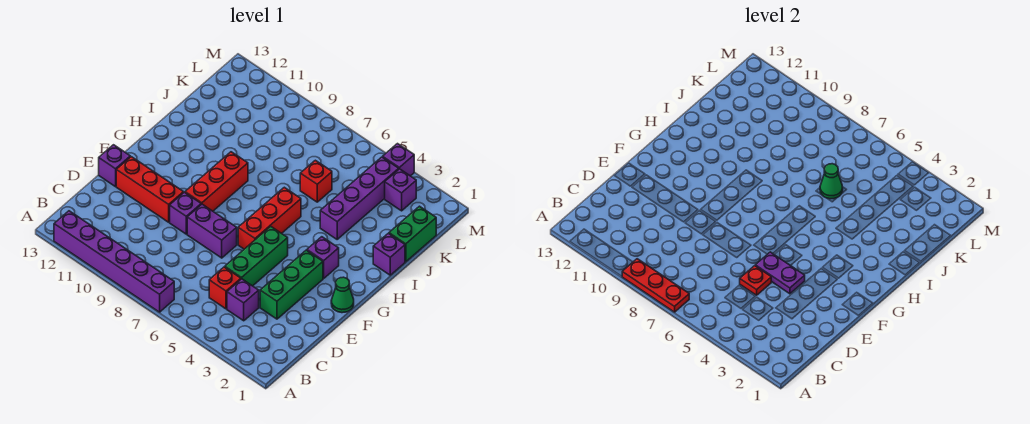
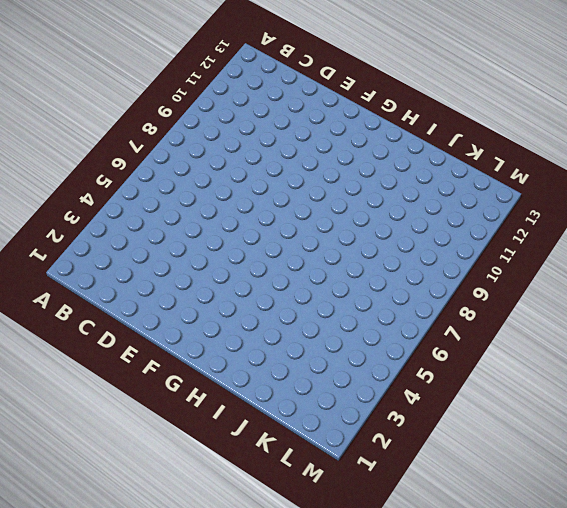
none -> purple 1x6 brick [54,211,174,312]
none -> purple 1x1 brick [227,279,259,321]
none -> red 1x1 brick [209,267,241,309]

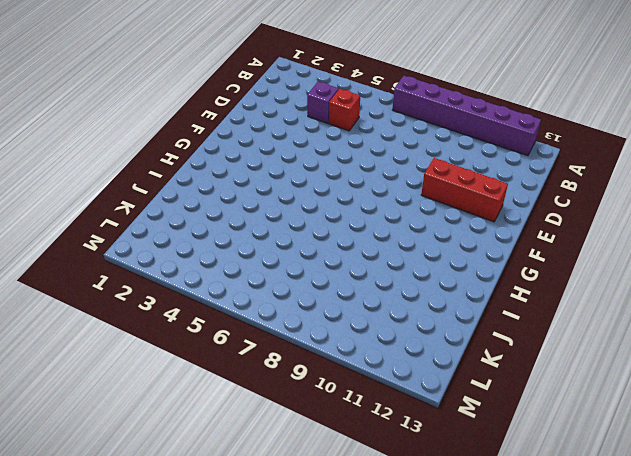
none -> green 1x3 brick [260,250,323,319]
none -> green 1x3 brick [225,226,288,286]
none -> purple 1x2 brick [187,204,237,258]

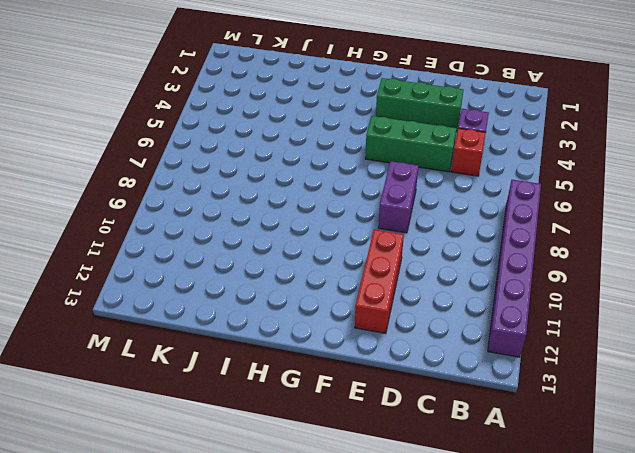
none -> purple 1x1 brick [170,192,201,234]
none -> purple 1x1 brick [99,145,130,187]
none -> green 1x1 cone [331,277,354,313]

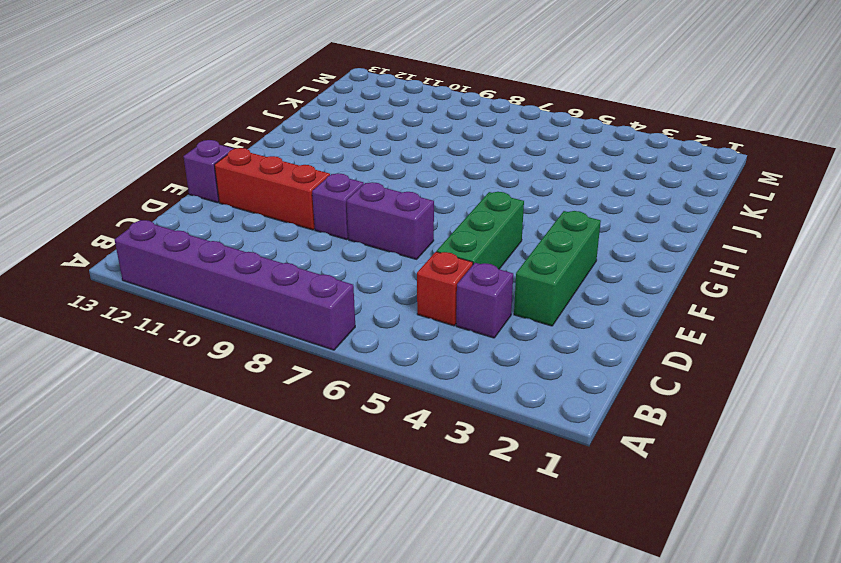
none -> green 1x1 cone [331,277,354,313]
none -> red 1x3 brick [238,187,301,249]
none -> red 1x3 brick [185,152,248,211]

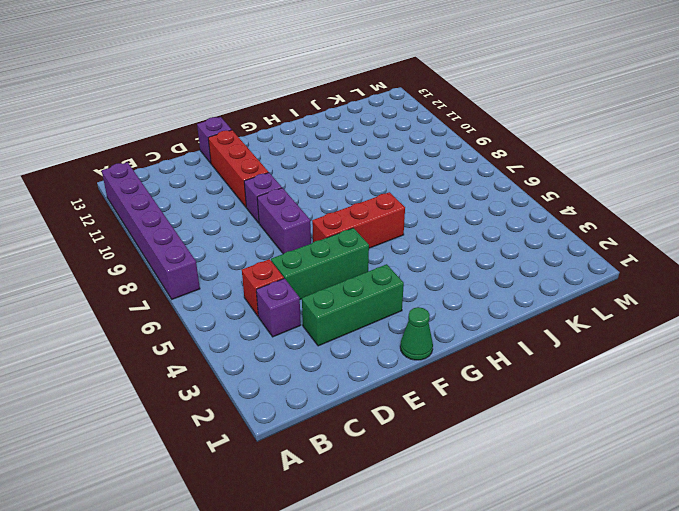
none -> red 1x3 brick [185,152,248,211]
none -> purple 1x1 brick [307,237,339,278]
none -> purple 1x1 brick [373,233,405,275]

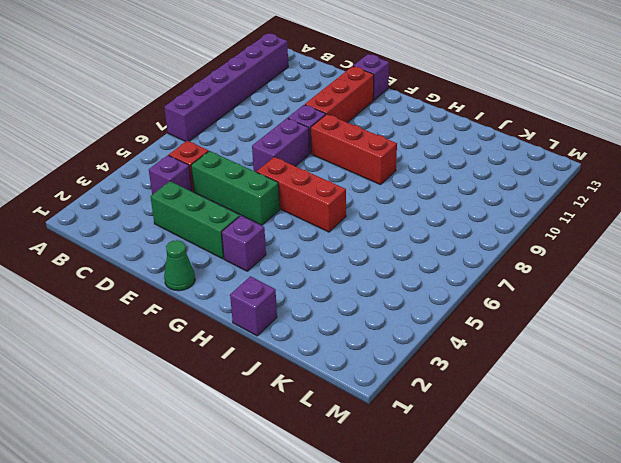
none -> purple 1x4 brick [320,157,399,239]
none -> green 1x2 brick [389,206,436,262]
none -> red 1x1 brick [300,160,332,202]

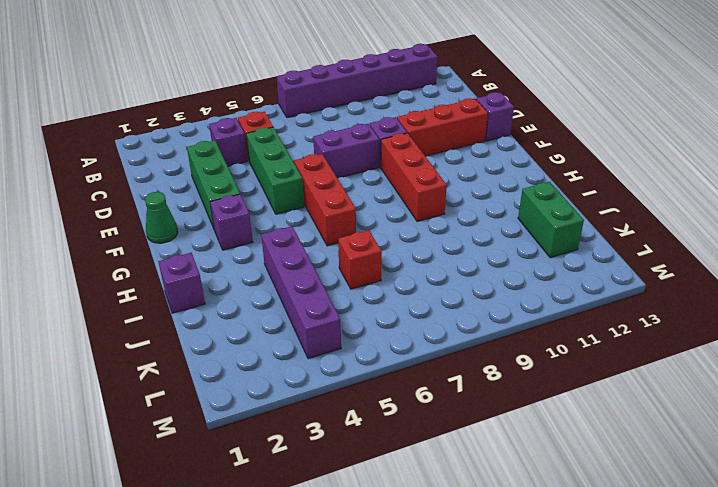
green 1x2 brick [518,182,584,258] -> green 1x2 brick moved to [389,206,436,262]
none -> purple 1x1 brick [385,169,416,211]
none -> purple 1x1 brick [383,144,414,176]
none -> red 1x3 plate [622,259,689,312]

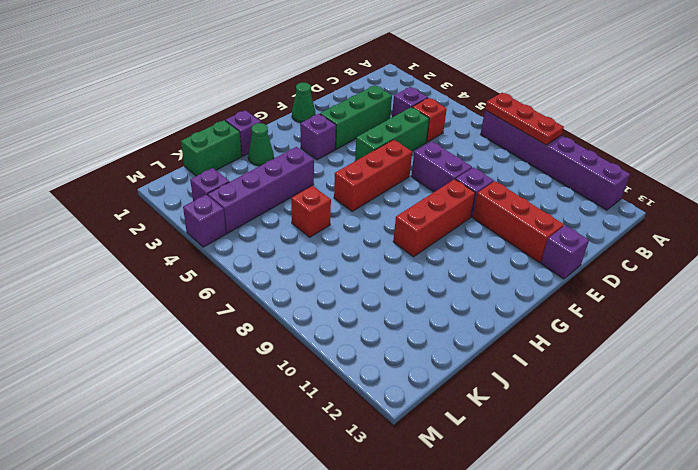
green 1x1 cone [248,123,274,166] -> green 1x1 cone moved to [820,164,843,199]
none -> red 1x1 plate [740,266,771,295]
none -> purple 1x2 plate [755,252,805,294]

